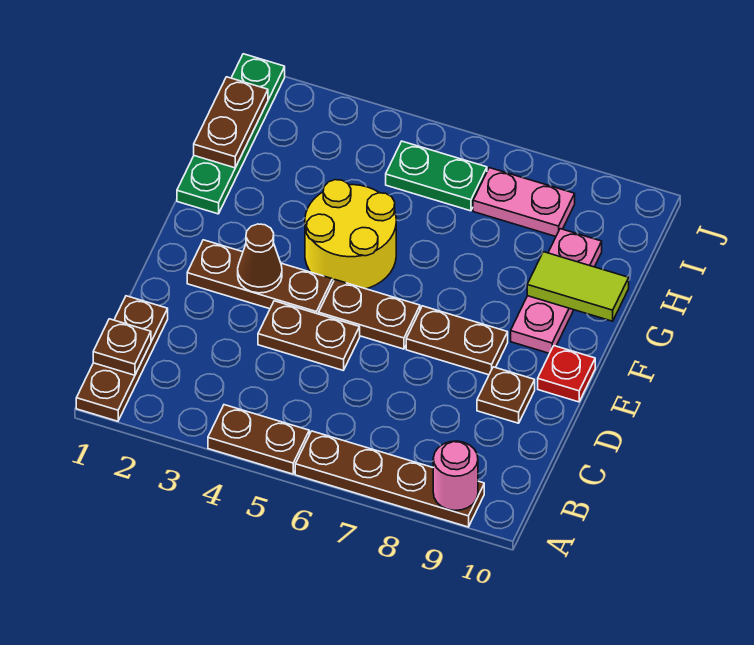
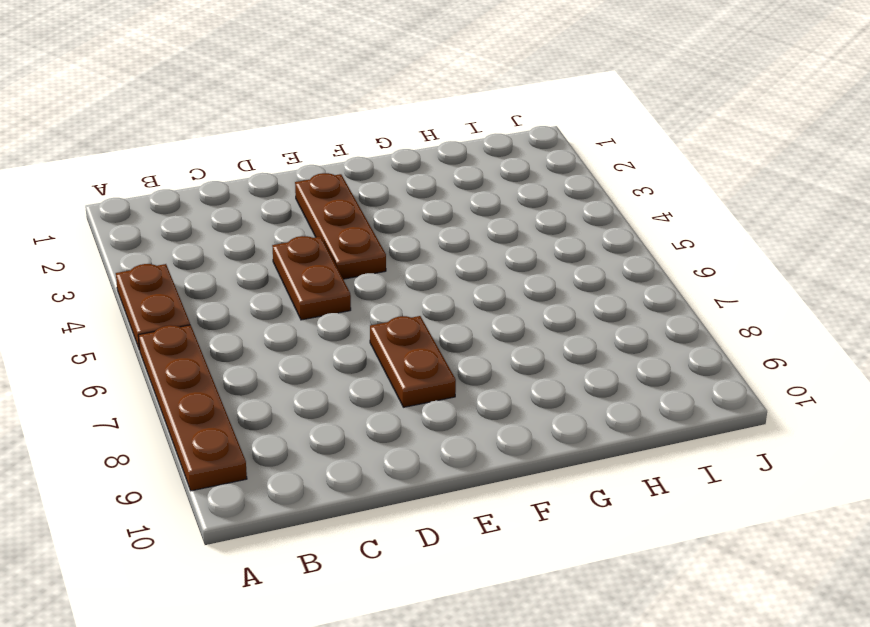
none -> brown 1x3 plate [76,296,168,421]
none -> brown 1x1 plate [477,367,535,423]
none -> brown 1x2 plate [319,280,420,349]

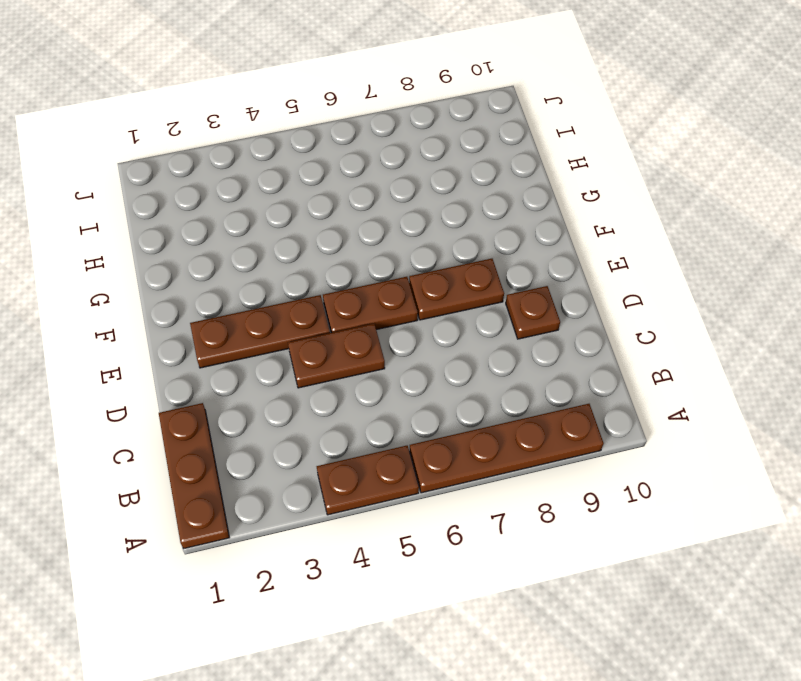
none -> red 1x1 plate [538,346,595,402]
none -> yellow 2x2 round brick [305,180,396,289]
none -> pink 1x3 plate [511,229,602,353]

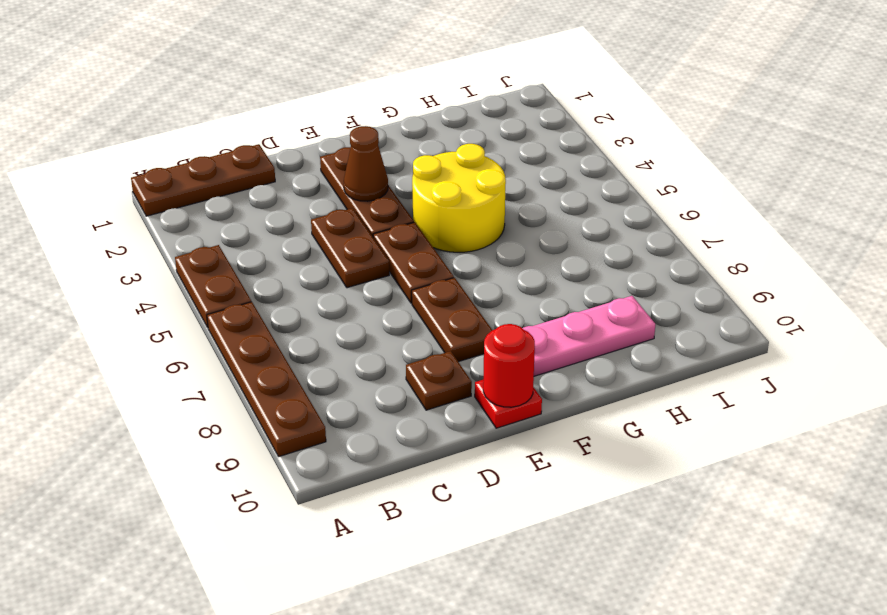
red 1x1 round brick [483,324,535,407] -> none
none -> green 1x4 plate [177,54,285,214]
none -> green 1x2 plate [386,141,487,211]
none -> pink 1x2 plate [473,168,575,236]

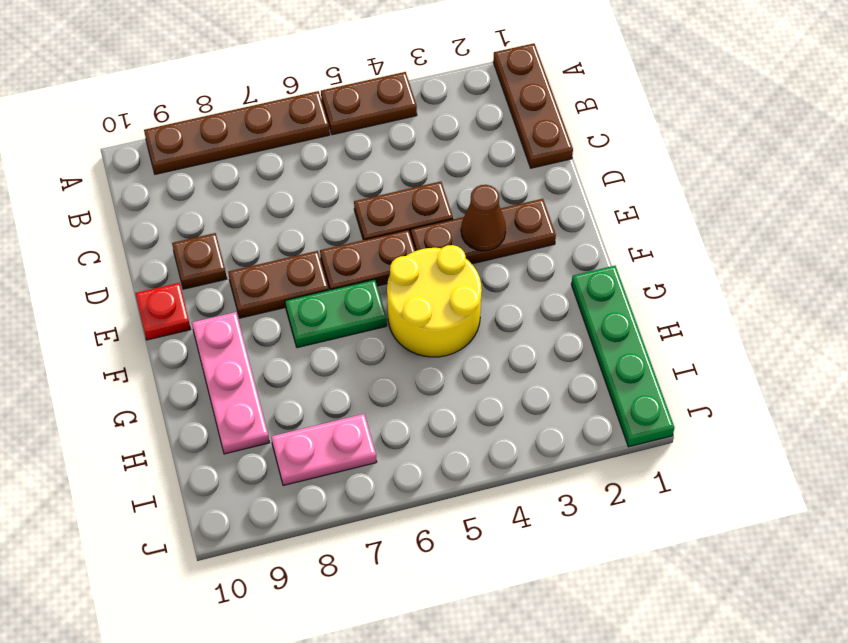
green 1x2 plate [285,280,387,348] -> green 1x2 plate moved to [386,141,487,211]
none -> pink 1x1 round brick [433,441,478,511]
none -> brown 1x1 plate [93,319,151,375]
none -> lime 1x2 tile [527,252,629,321]

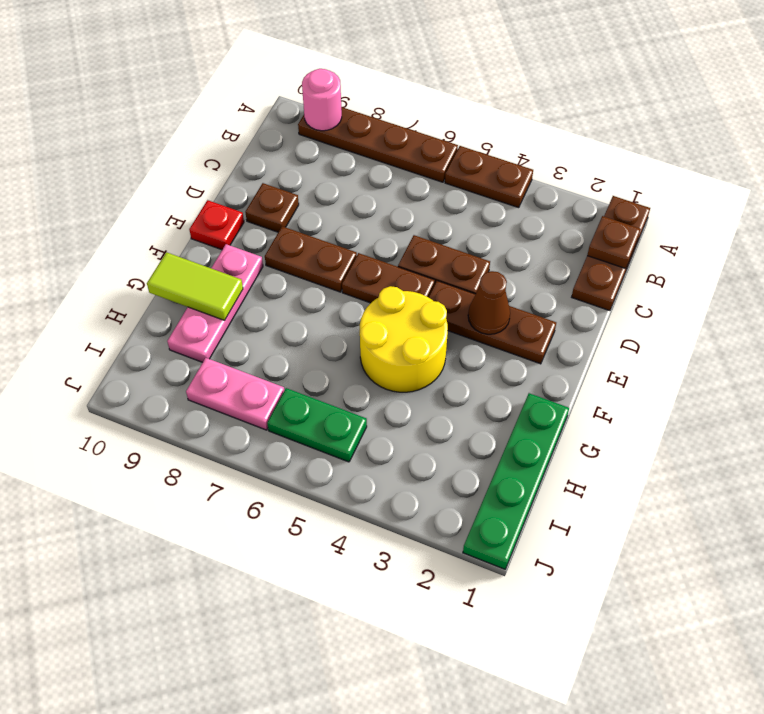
none -> brown 1x2 plate [194,77,268,168]

